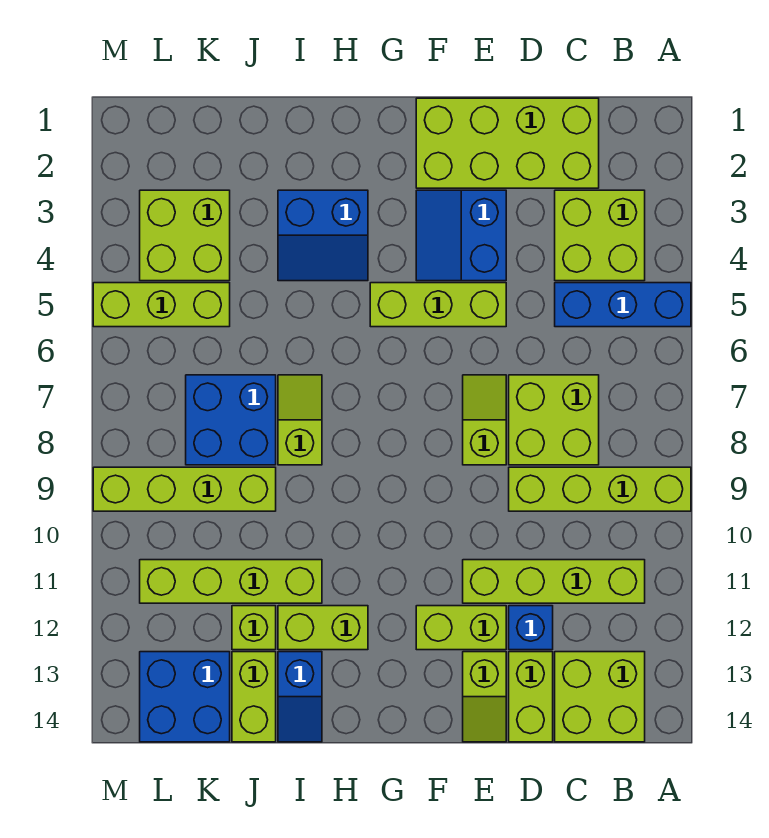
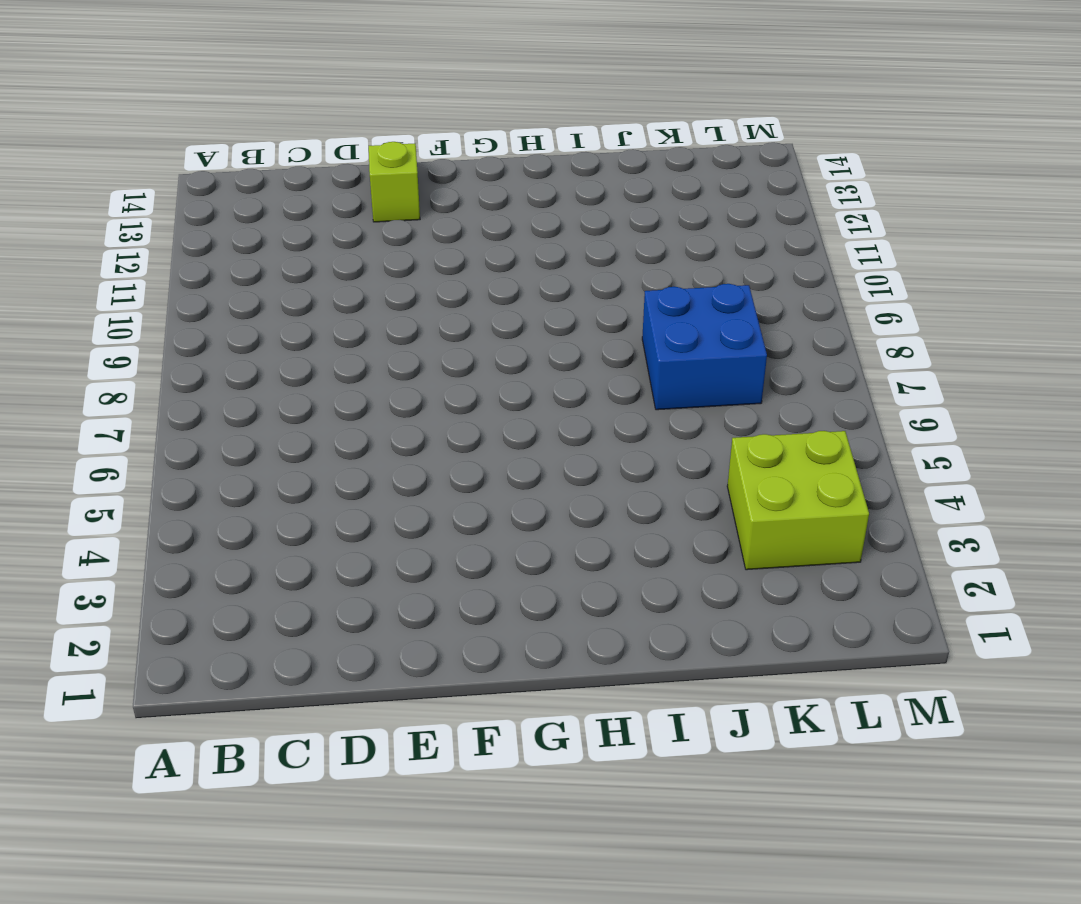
none -> blue 1x3 brick [555,283,691,327]
none -> lime 1x4 brick [509,467,691,511]
none -> lime 2x2 brick [555,190,645,281]

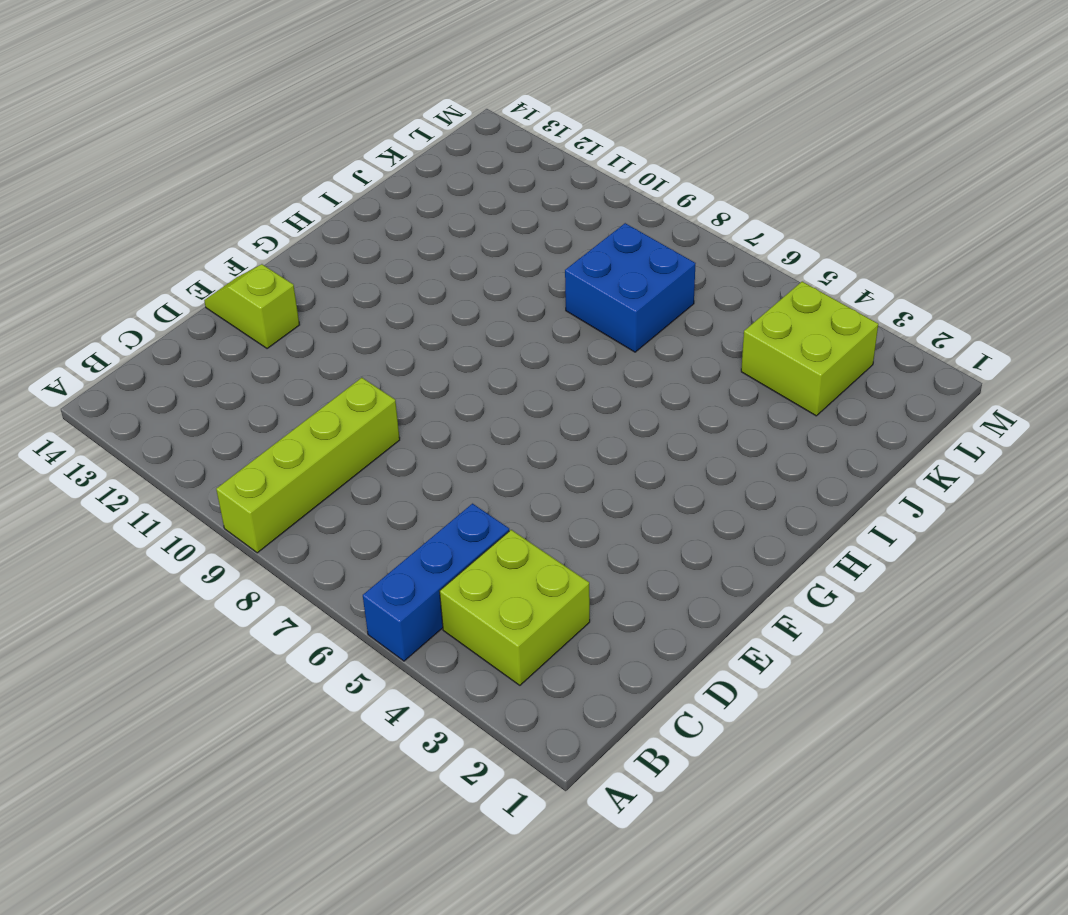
none -> lime 1x4 brick [463,560,645,603]
none -> lime 2x2 brick [555,652,645,742]
none -> lime 2x4 brick [416,98,599,188]

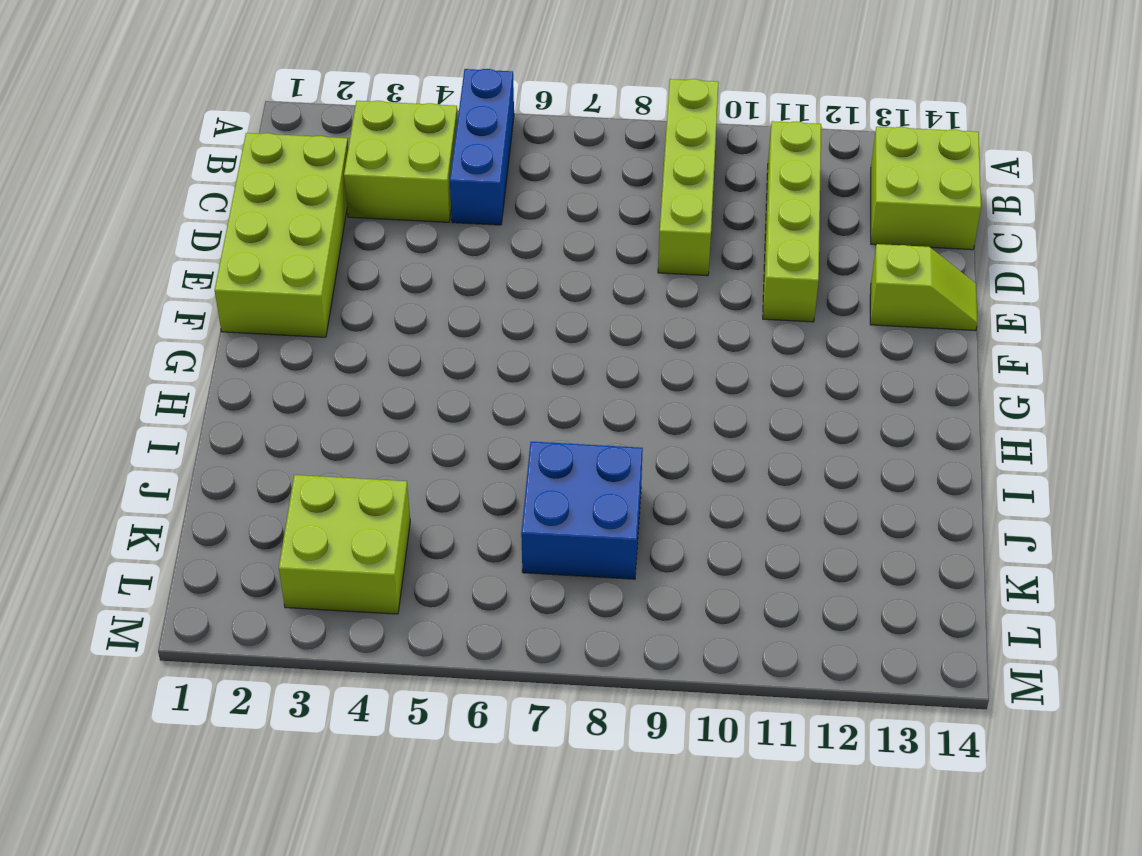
none -> lime 2x2 brick [509,375,599,465]
none -> blue 1x1 brick [509,606,553,650]
none -> lime 1x2 brick [509,652,553,742]

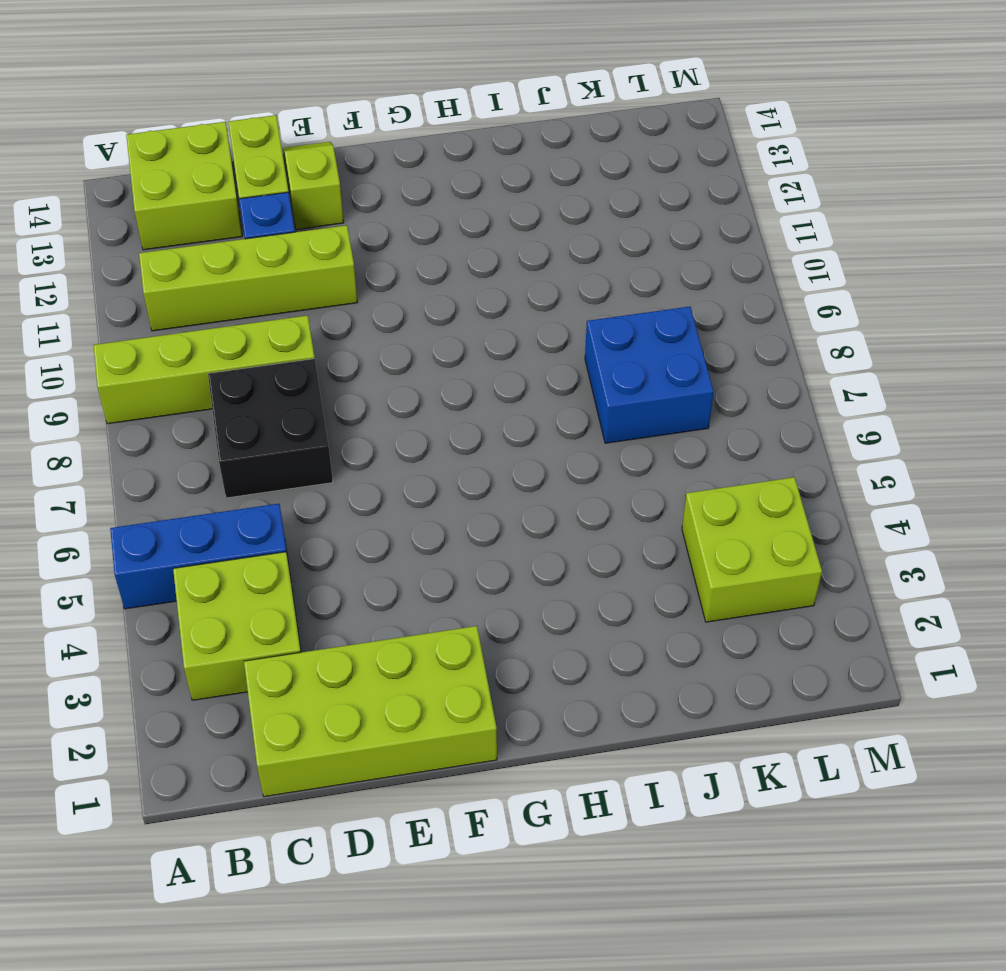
black 2x2 brick [208,359,333,498] -> lime 2x2 brick [509,375,599,465]
none -> blue 2x2 slope [416,190,506,281]
none -> lime 1x3 brick [370,283,506,327]
none -> lime 1x2 slope [463,375,506,465]

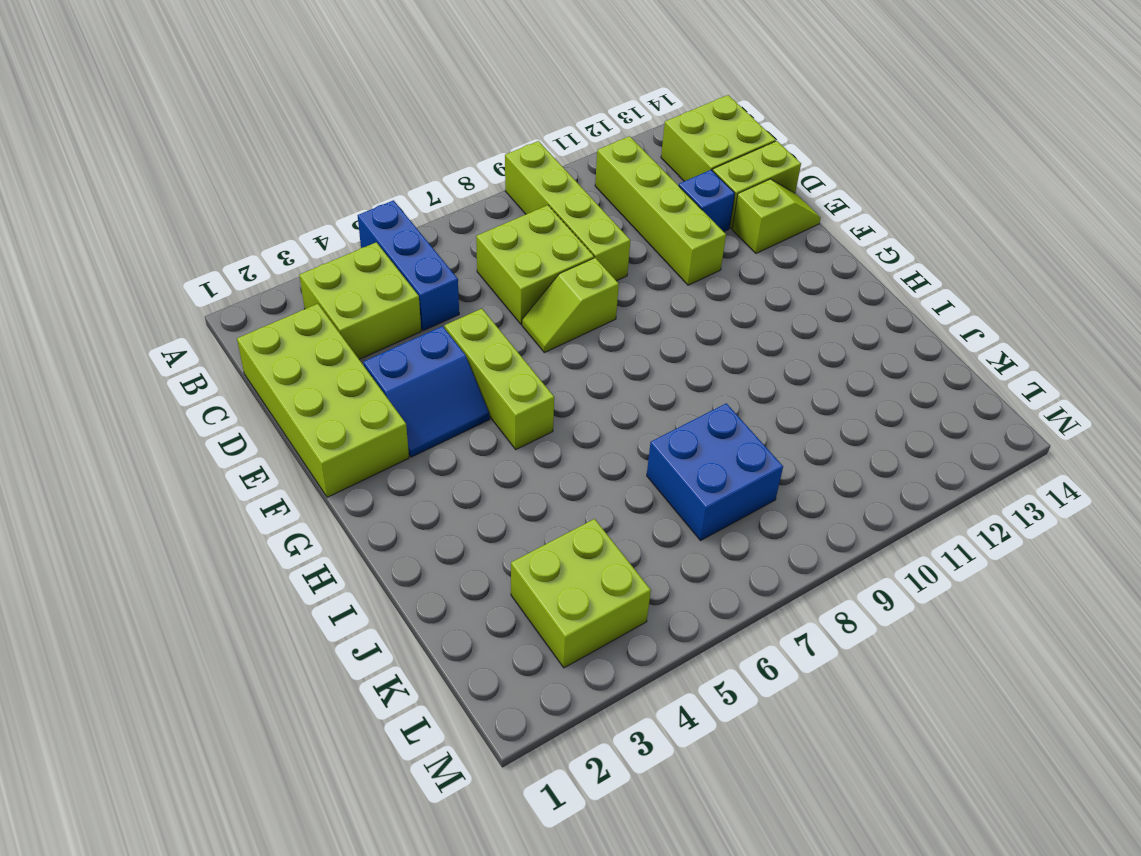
none -> lime 1x2 brick [416,606,506,650]
none -> blue 2x2 slope [278,190,368,281]
none -> lime 1x2 brick [278,606,368,650]

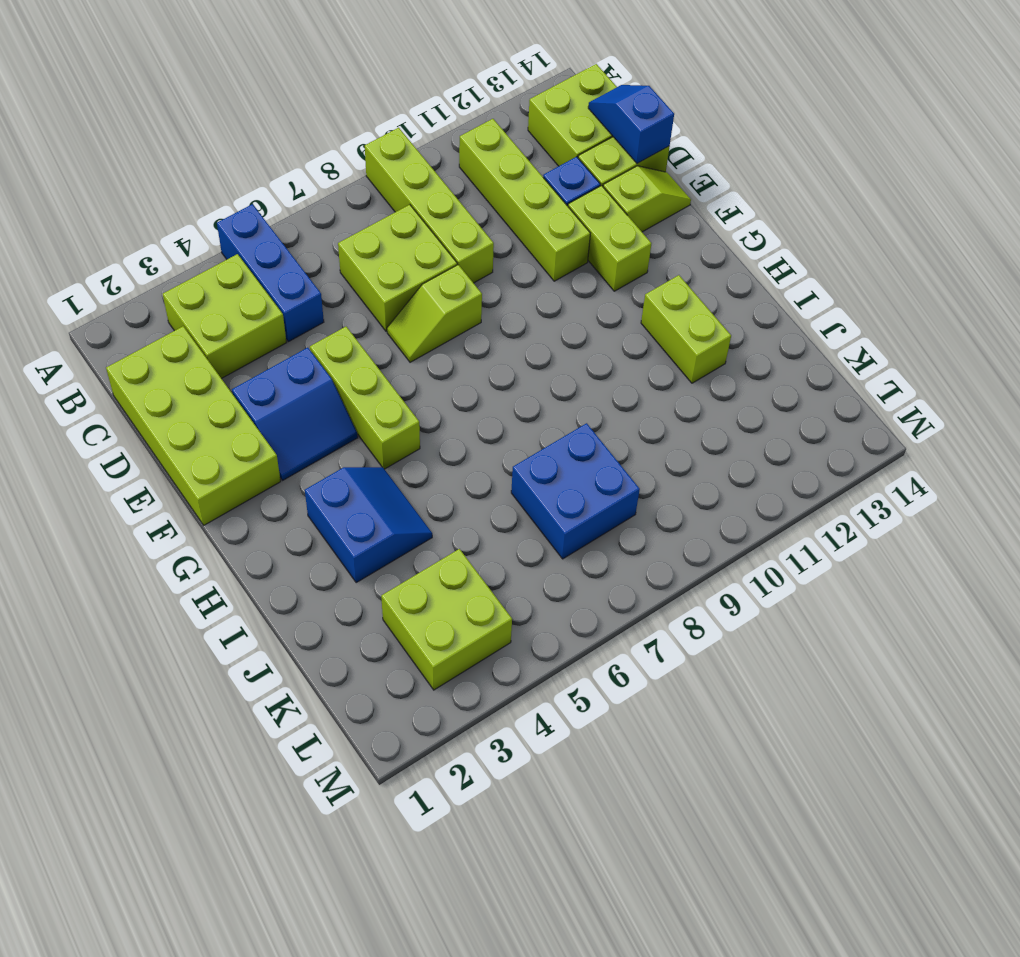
blue 1x2 slope [588,85,674,164] -> blue 1x2 slope turned to [278,652,322,742]
none -> lime 1x2 slope [278,375,322,465]
none -> lime 1x4 brick [140,560,322,603]
none -> lime 1x4 brick [93,467,276,511]

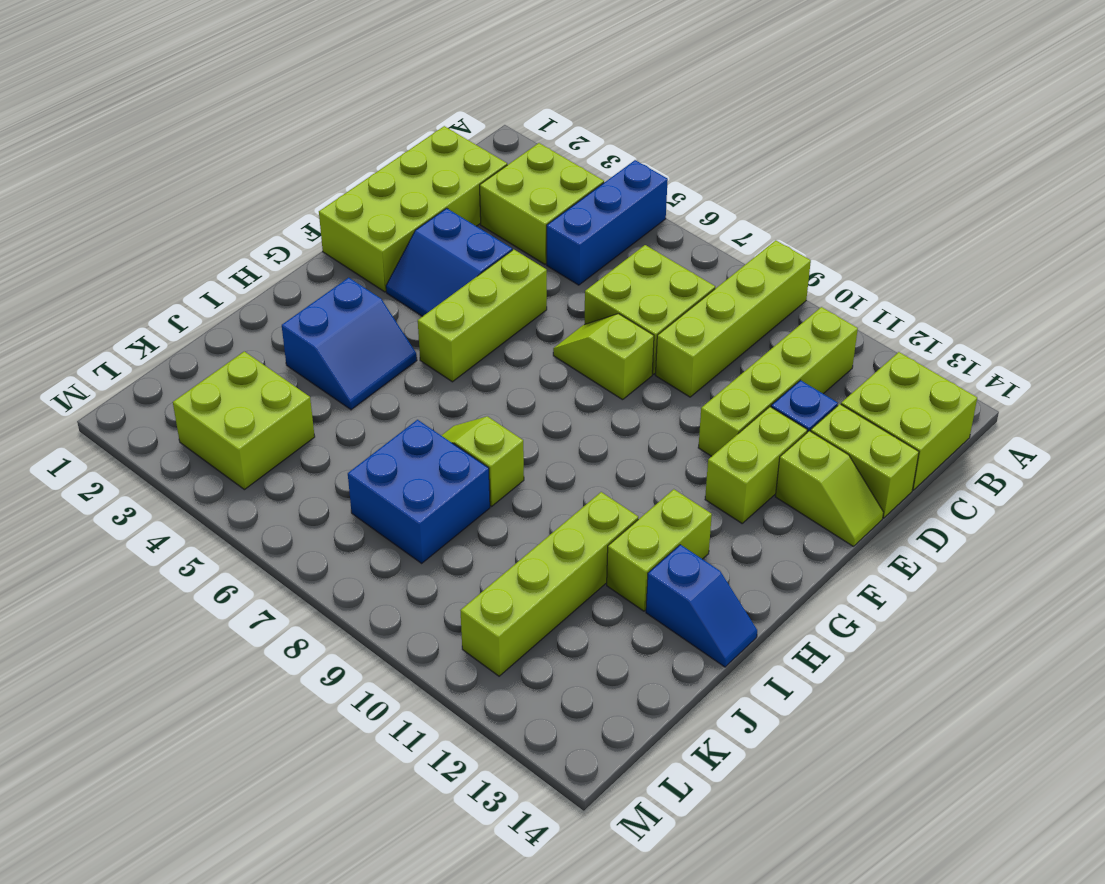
none -> lime 1x4 brick [93,467,276,511]
none -> lime 1x1 brick [232,606,276,650]
none -> lime 1x2 brick [232,652,276,742]

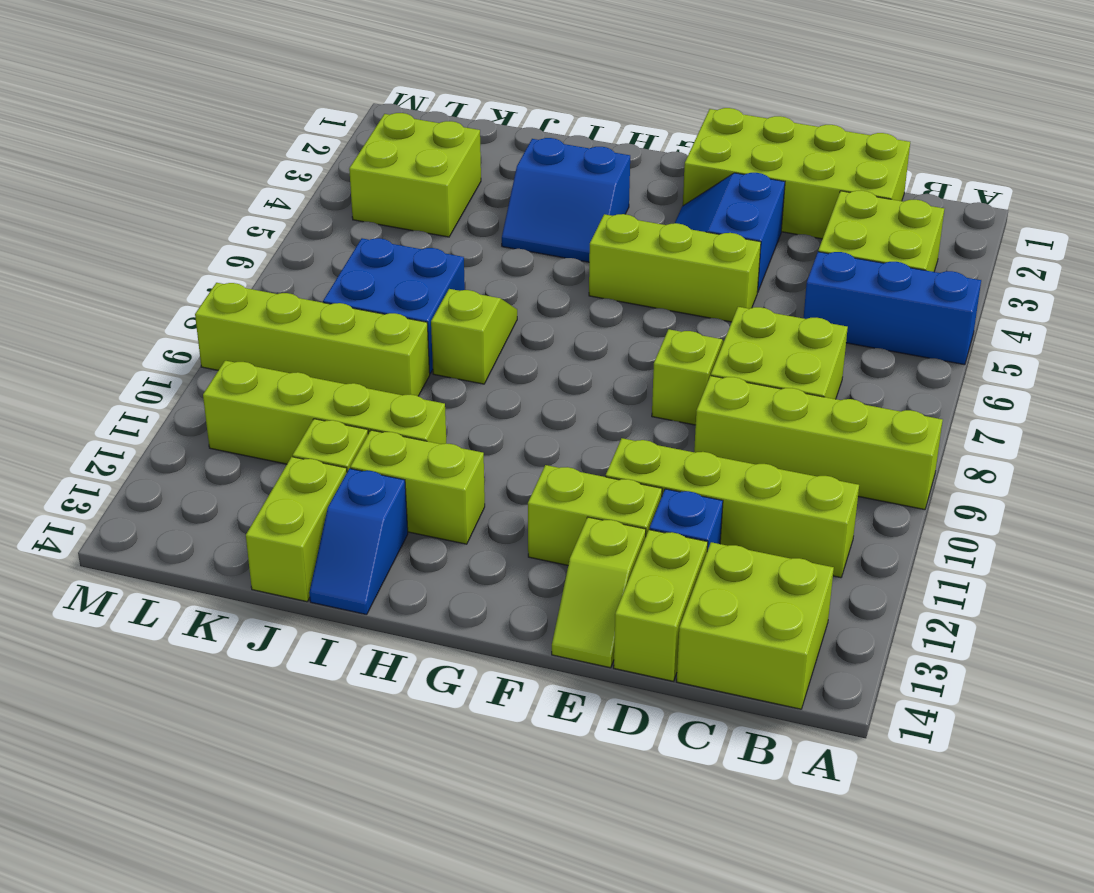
none -> lime 1x3 brick [93,283,230,327]
none -> blue 2x2 brick [140,652,230,742]

